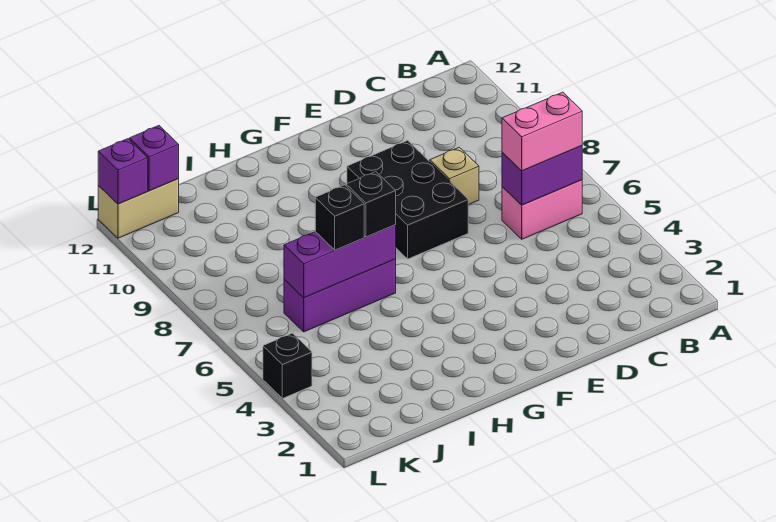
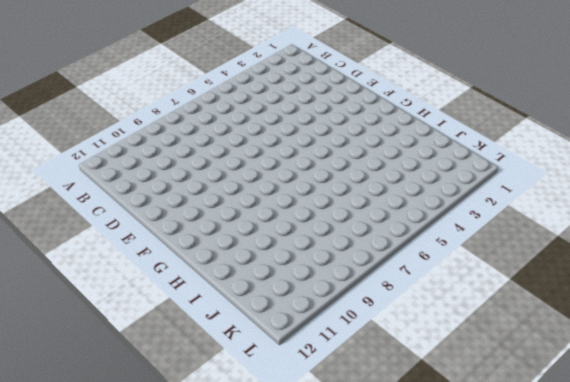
none -> pink 1x2 brick [502,180,582,239]
none -> tan 1x1 brick [430,147,479,205]
none -> black 2x3 brick [347,140,468,259]

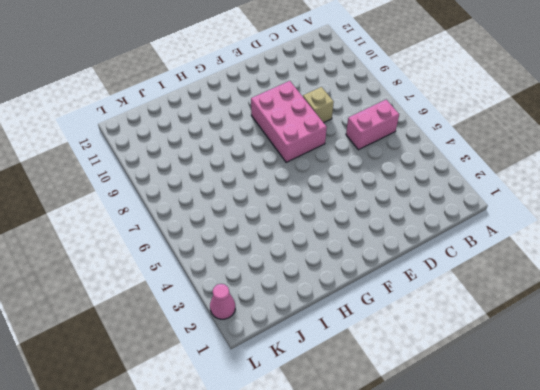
pink 2x3 brick [251,81,327,162] -> black 2x3 brick [347,140,468,259]
pink 1x1 cone [210,284,235,319] -> none
none -> purple 1x3 brick [284,259,396,332]
none -> tan 1x2 brick [98,179,179,238]
none -> black 1x1 brick [263,333,312,399]

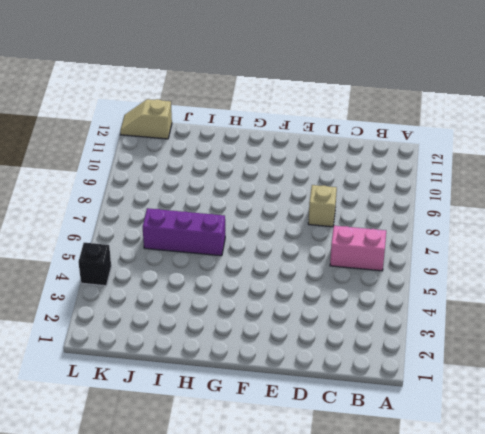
tan 1x2 slope [120,99,172,139] -> tan 1x2 brick [98,179,179,238]
none -> black 2x3 brick [347,140,468,259]
none -> purple 1x2 brick [502,146,582,205]
none -> purple 1x3 brick [284,225,396,298]

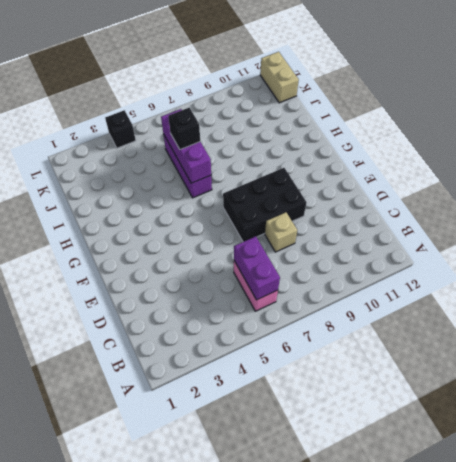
none -> purple 1x1 brick [129,126,179,191]
none -> purple 1x1 brick [98,139,148,204]
none -> pink 1x2 brick [502,92,582,171]

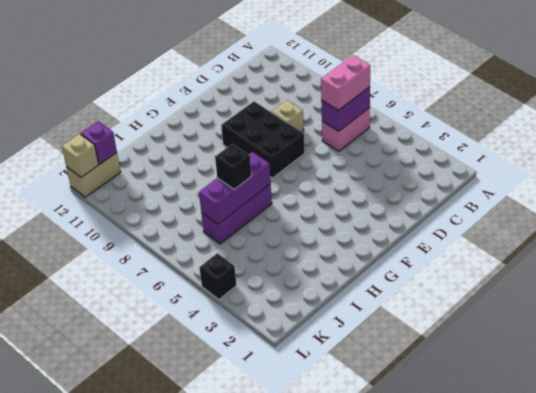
tan 1x1 brick [62,134,99,177] -> purple 1x1 brick [98,139,148,204]
none -> black 1x1 brick [346,172,396,237]

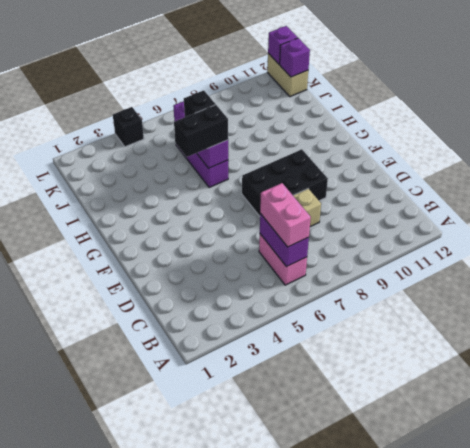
black 1x2 brick [174,105,228,157] -> black 1x1 brick [346,172,396,237]

